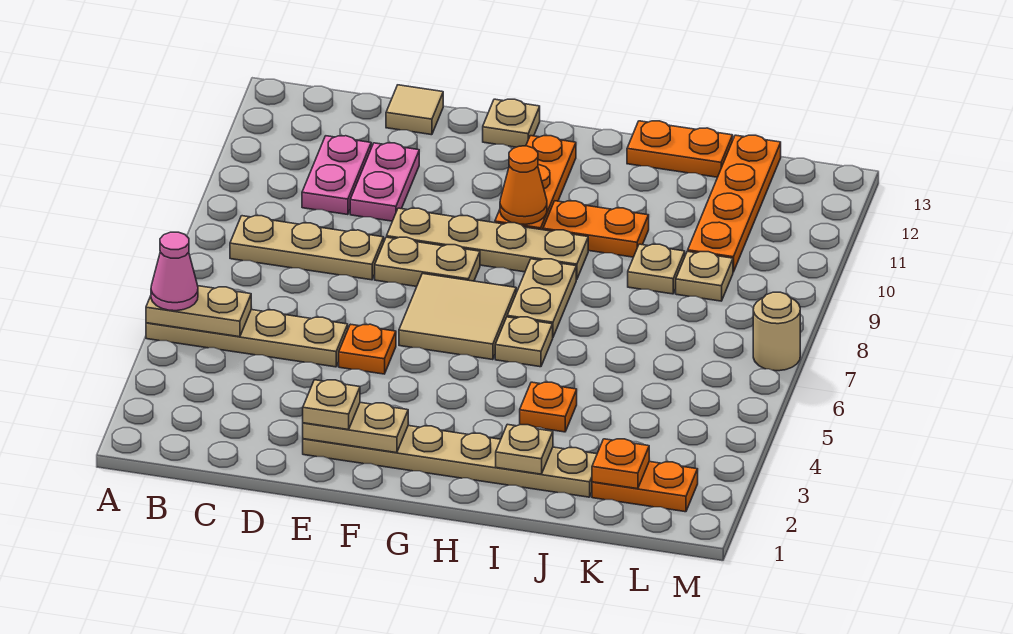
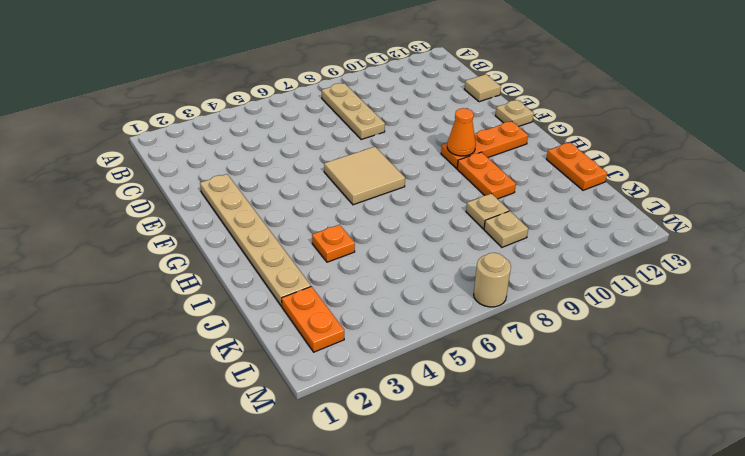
none -> tan 1x4 plate [146,310,348,367]
none -> pink 1x2 plate [302,136,371,215]
none -> pink 1x2 plate [350,143,419,221]

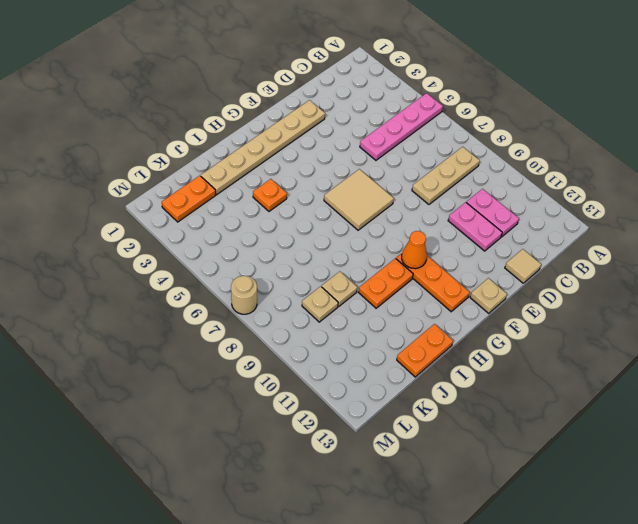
pink 1x4 plate [360,93,443,160] -> tan 1x4 plate [146,310,348,367]
none -> orange 1x1 plate [339,324,396,374]
none -> tan 1x2 plate [375,237,480,287]
none -> tan 1x4 plate [387,208,588,280]

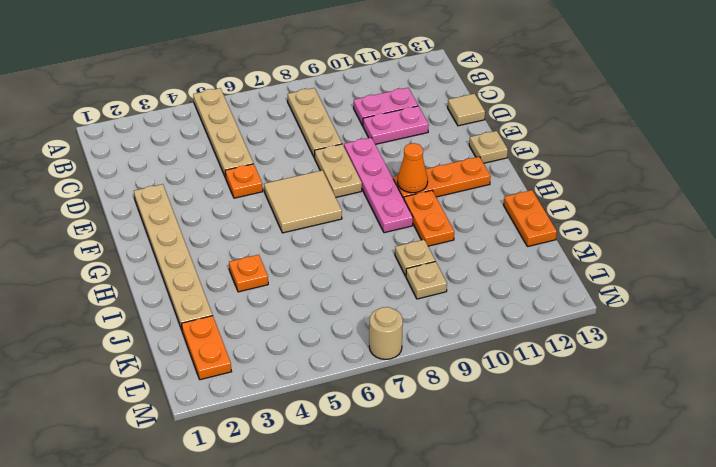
pink 1x4 plate [344,138,413,233] -> tan 1x4 plate [387,208,588,280]
none -> tan 1x1 plate [495,317,553,367]
none -> tan 1x2 plate [507,259,576,337]
none -> orange 1x4 plate [688,135,781,272]

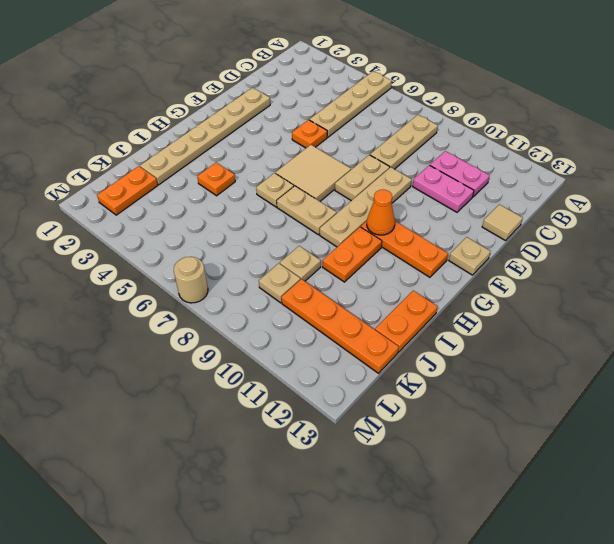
none -> tan 1x2 plate [146,286,251,337]
none -> tan 1x2 plate [303,403,408,453]
none -> tan 1x1 plate [496,424,553,474]

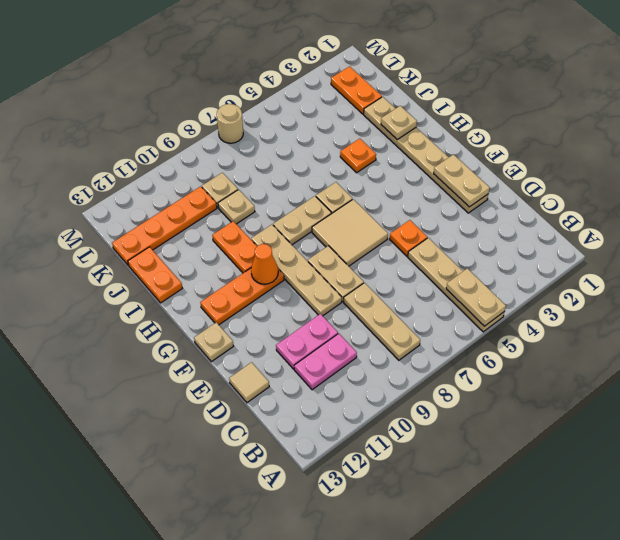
none -> orange 1x1 plate [592,439,649,489]
none -> pink 1x1 cone [151,232,198,311]
none -> tan 1x1 plate [303,380,360,430]

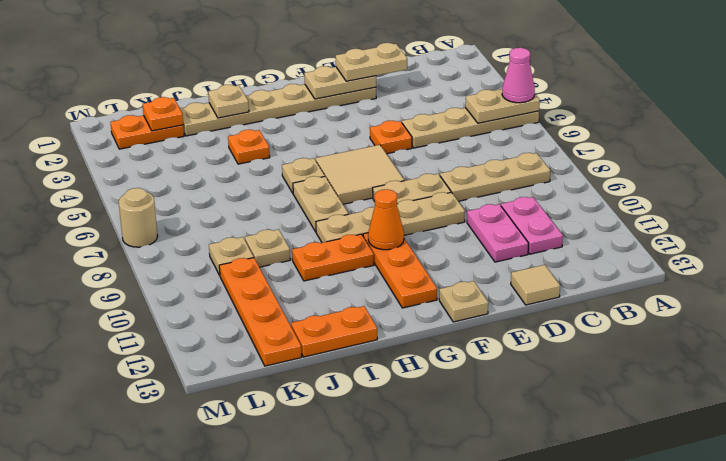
tan 1x2 plate [336,43,407,81] -> tan 1x1 plate [303,380,360,430]

